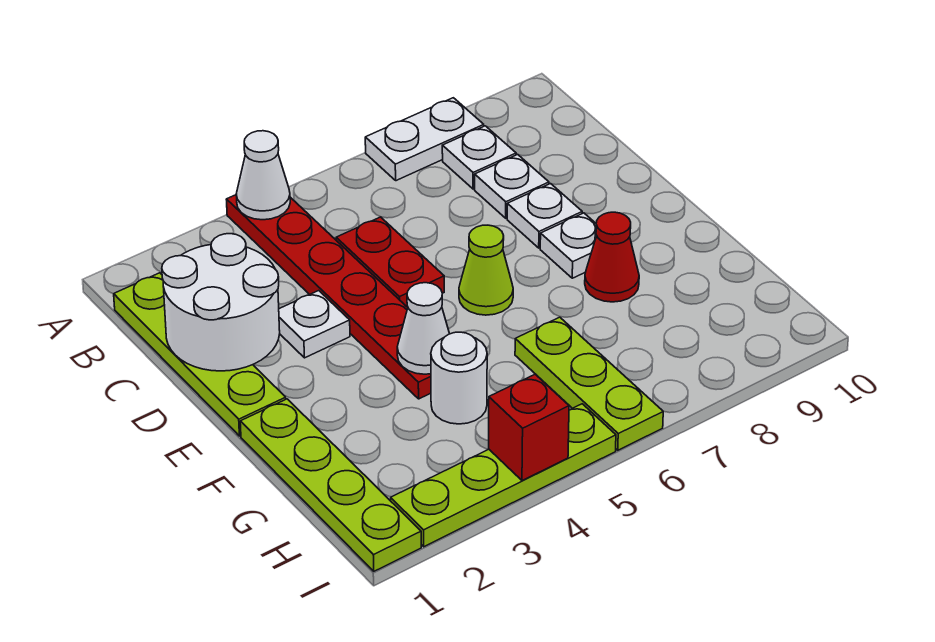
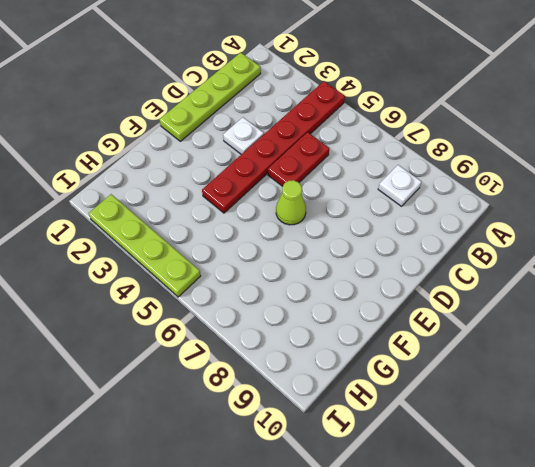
none -> white 1x2 plate [365,98,484,181]
none -> white 1x1 plate [475,154,549,218]
none -> white 1x1 plate [507,184,582,248]

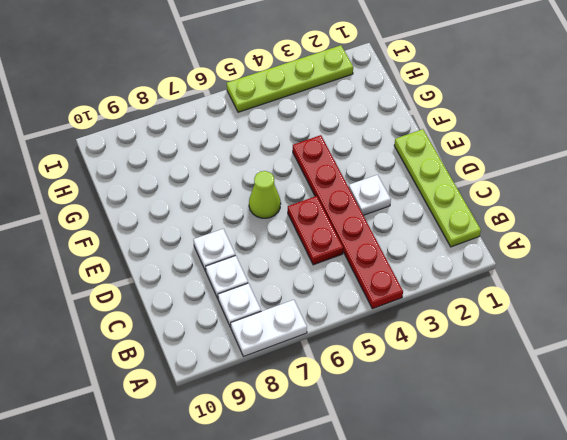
none -> white 1x1 plate [540,213,597,278]
none -> lime 1x4 plate [240,399,421,571]
none -> red 1x1 cone [585,212,639,302]

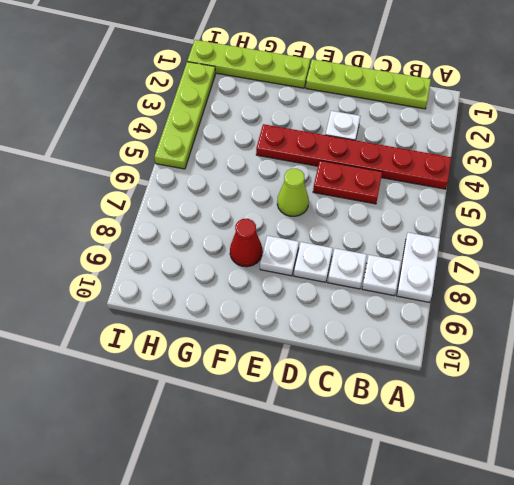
none -> white 1x1 round brick [431,332,487,424]
none -> lime 1x3 plate [515,317,663,450]
none -> white 1x1 cone [236,131,290,220]

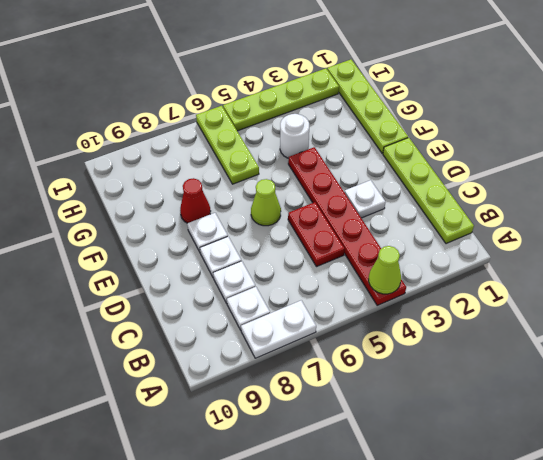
lime 1x1 cone [369,246,401,294] -> white 1x1 cone [236,131,290,220]
none -> white 2x2 round brick [162,234,280,371]
none -> white 1x1 cone [397,283,449,374]
none -> red 1x1 brick [489,374,569,481]

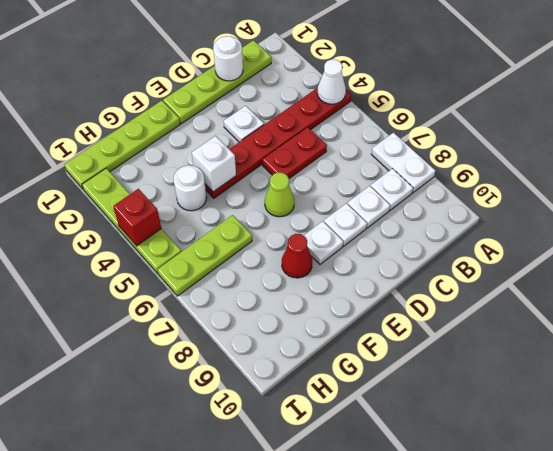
white 1x1 round brick [213,36,243,81] -> white 2x2 round brick [162,234,280,371]
white 1x1 brick [192,136,236,192] -> white 1x1 cone [397,283,449,374]

